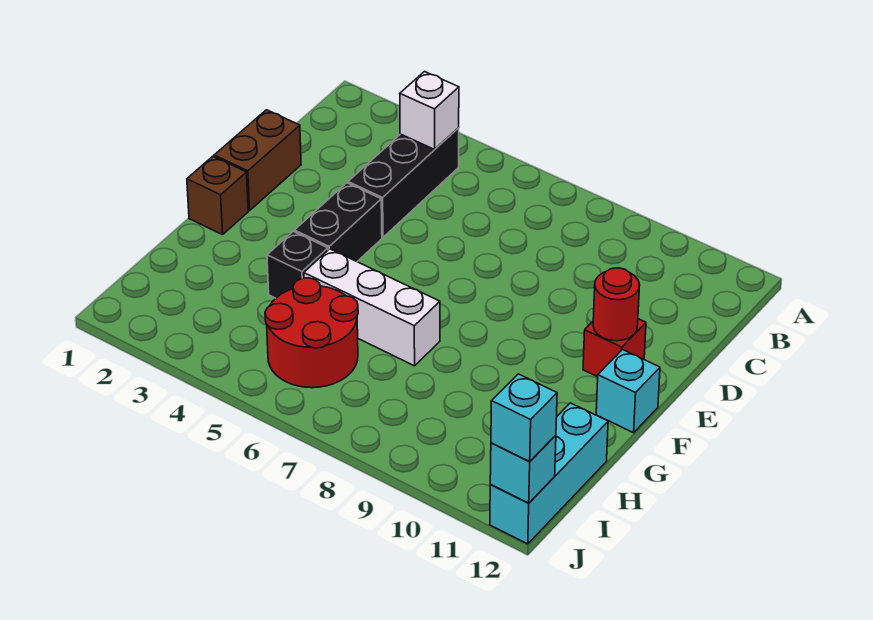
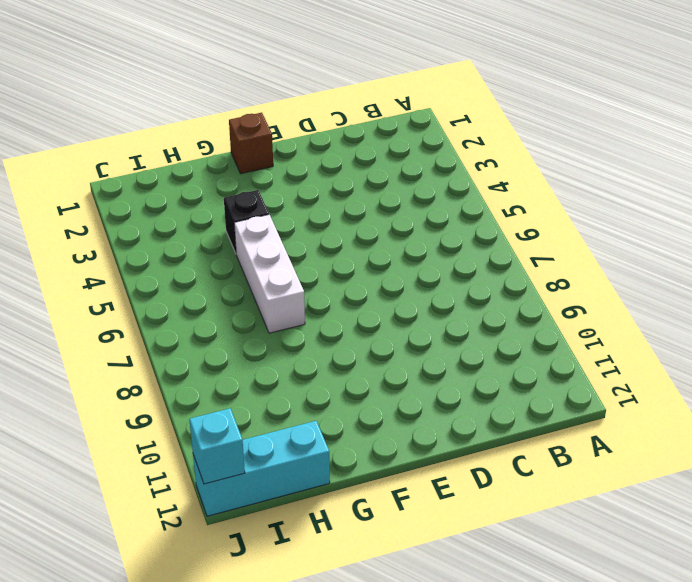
none -> black 1x3 brick [348,128,459,237]
none -> brown 1x2 brick [214,110,301,211]
none -> black 1x2 brick [294,183,382,261]

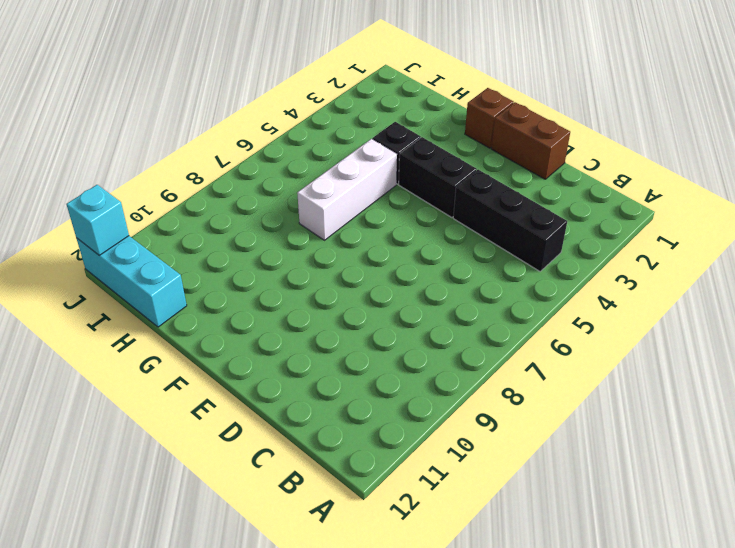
none -> red 1x1 brick [583,319,646,377]
none -> cyan 1x1 brick [596,350,660,433]
none -> red 2x2 round brick [265,278,358,388]

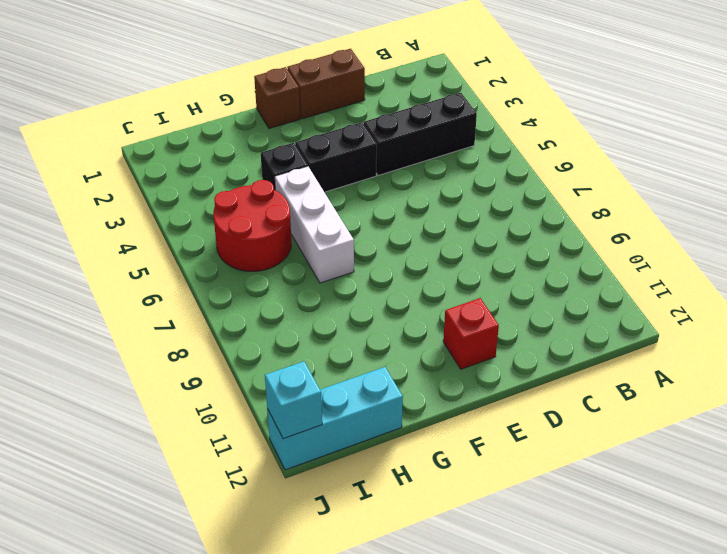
none -> cyan 1x1 brick [596,350,660,433]
none -> white 1x1 brick [400,72,459,149]
none -> red 1x1 round brick [593,268,640,341]

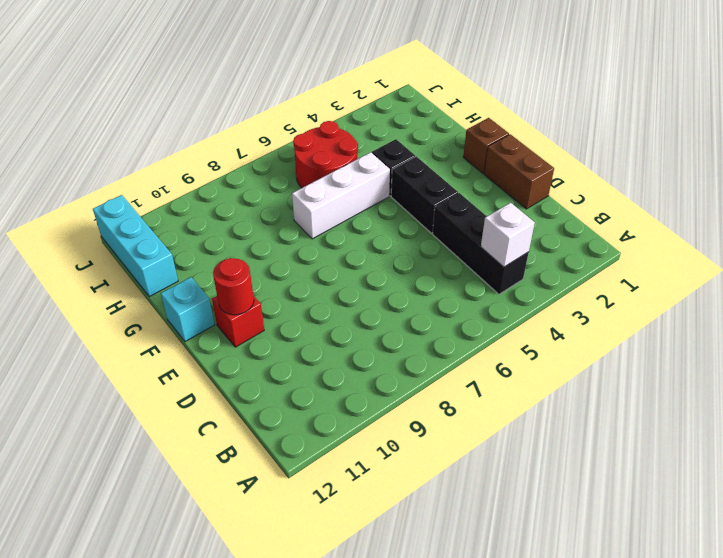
none -> cyan 1x1 brick [490,435,556,503]
none -> cyan 1x1 brick [491,374,557,461]

